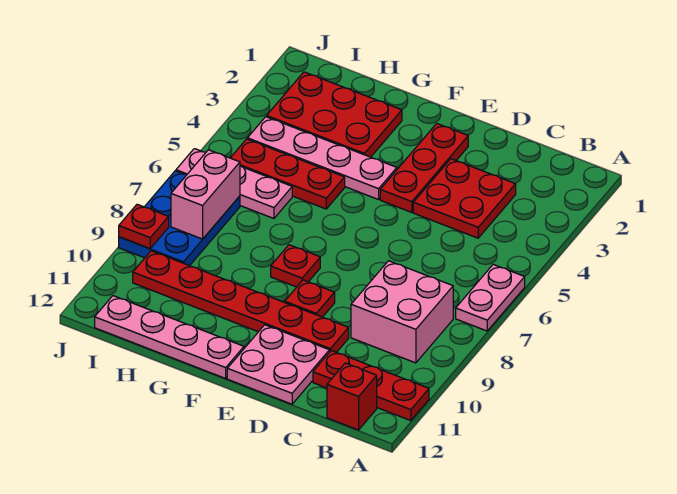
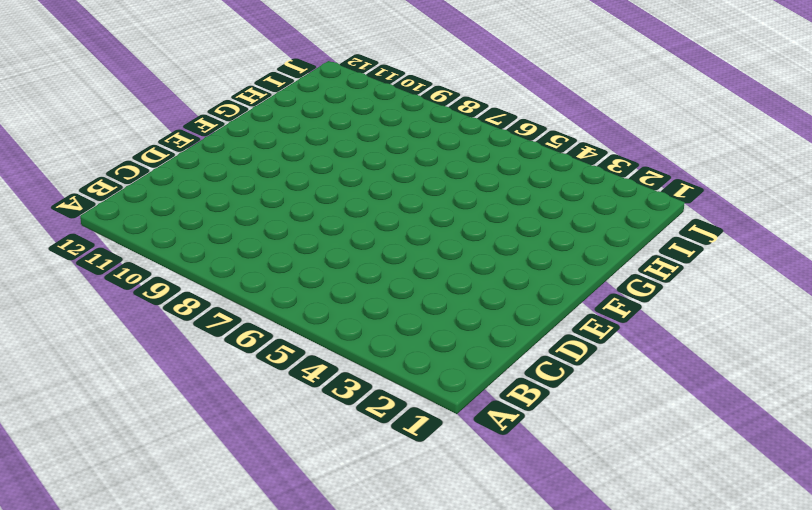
none -> pink 1x2 plate [456,264,525,331]
none -> red 1x3 plate [313,351,429,421]
none -> pink 2x2 brick [351,261,453,363]

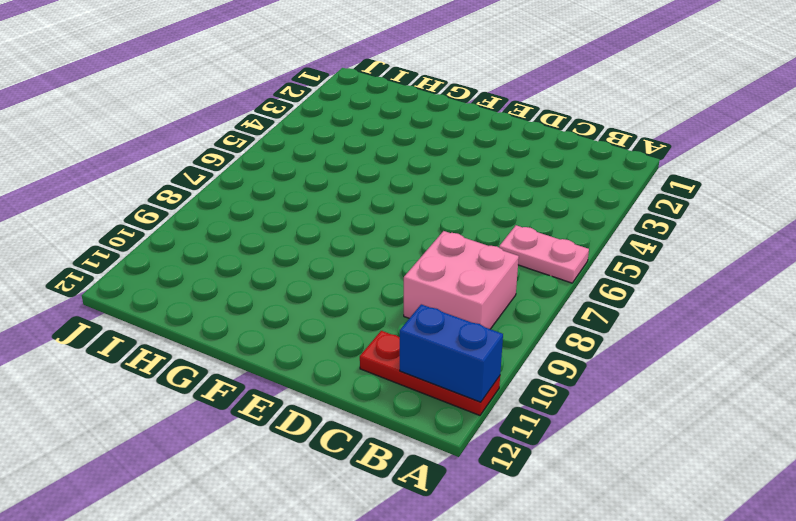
pink 1x2 plate [499,225,589,283] -> pink 1x2 plate turned to [456,264,525,331]
blue 1x2 brick [400,304,503,402] -> none
none -> red 1x1 brick [327,363,377,430]
none -> red 2x2 plate [413,159,516,238]
none -> red 1x6 plate [133,251,349,352]

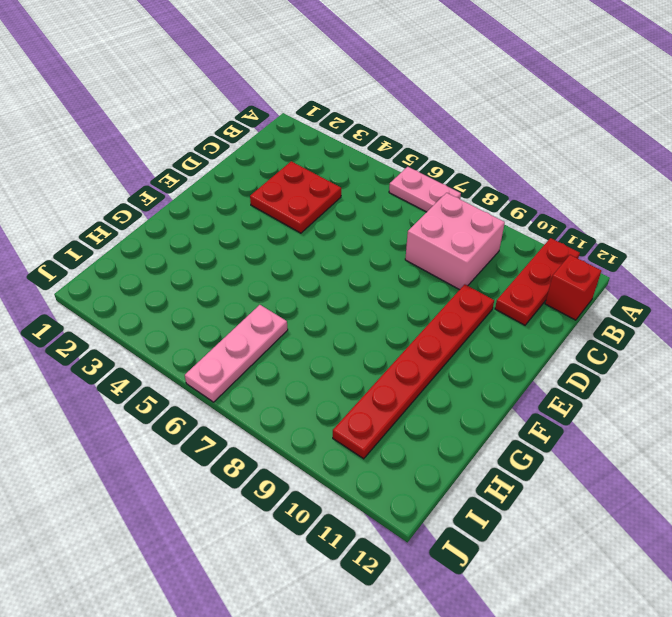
none -> pink 2x2 plate [227,325,329,404]
none -> red 1x3 plate [380,124,468,212]
none -> red 1x1 plate [285,280,335,317]

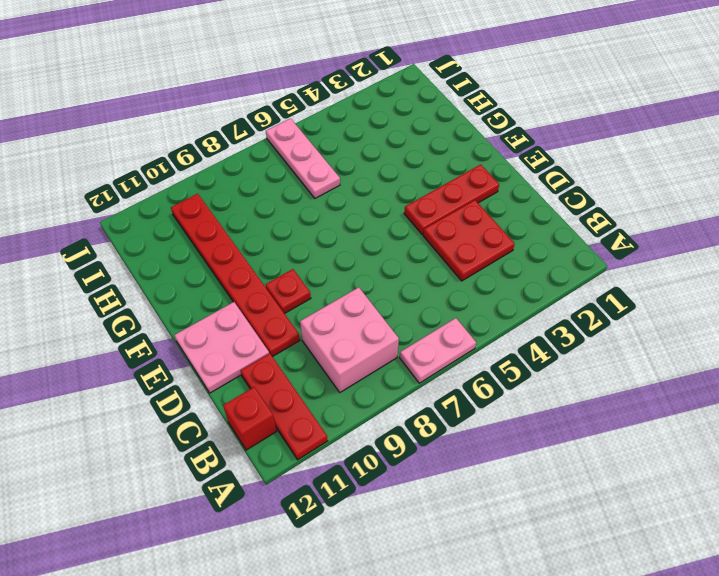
none -> pink 1x4 plate [247,117,397,200]
none -> red 1x1 plate [271,245,320,287]
none -> pink 1x4 plate [95,296,244,378]

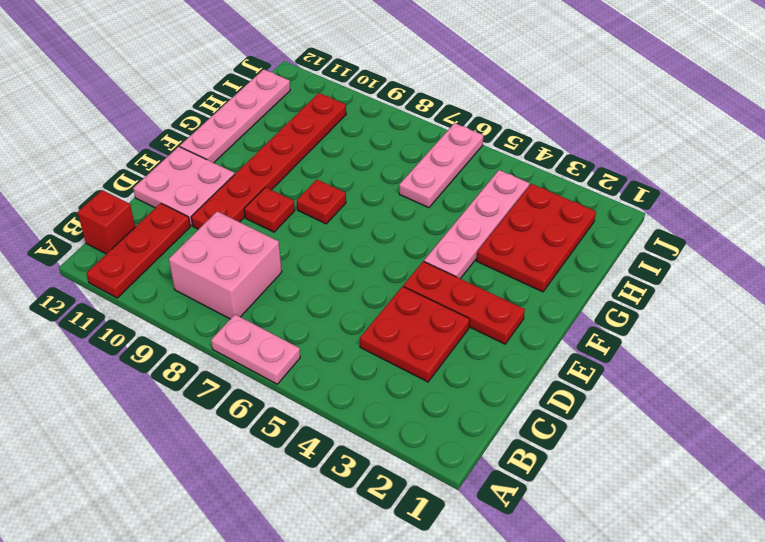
none -> red 1x3 plate [231,139,345,209]
none -> blue 2x3 plate [119,171,240,266]
none -> pink 1x2 brick [171,150,240,239]

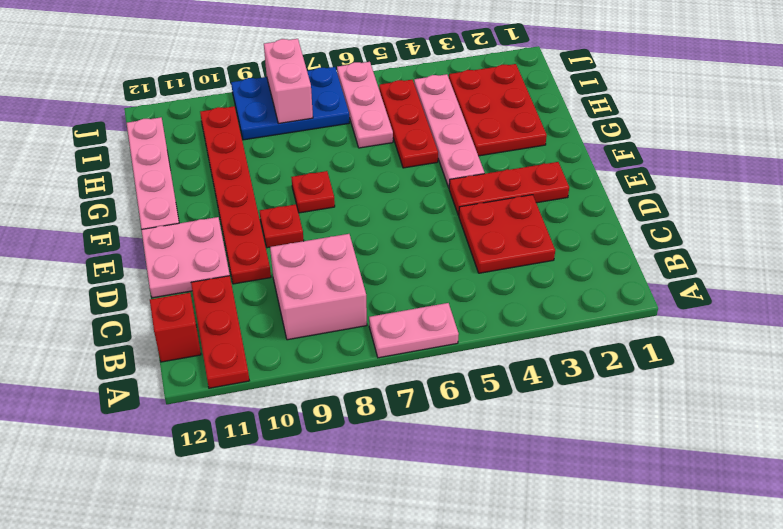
pink 1x2 brick [264,39,313,123] -> pink 1x2 brick turned to [171,150,240,239]
none -> red 1x1 plate [119,204,169,249]

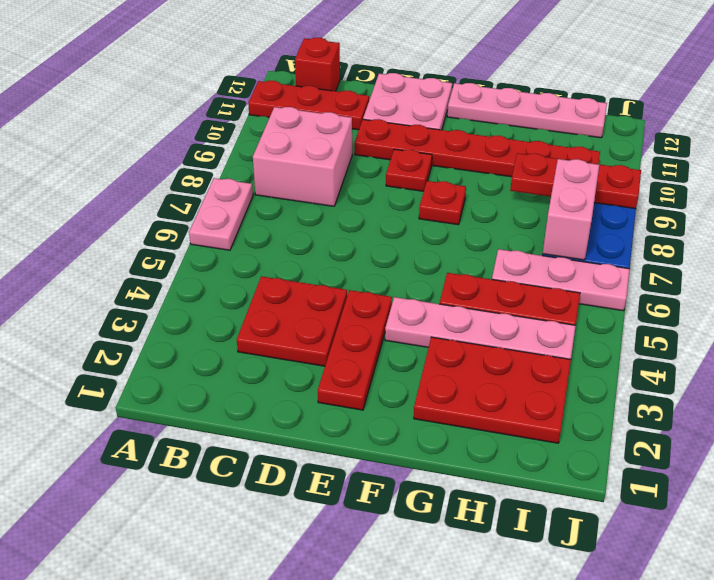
red 1x3 plate [510,153,641,209] -> red 1x1 plate [119,204,169,249]

